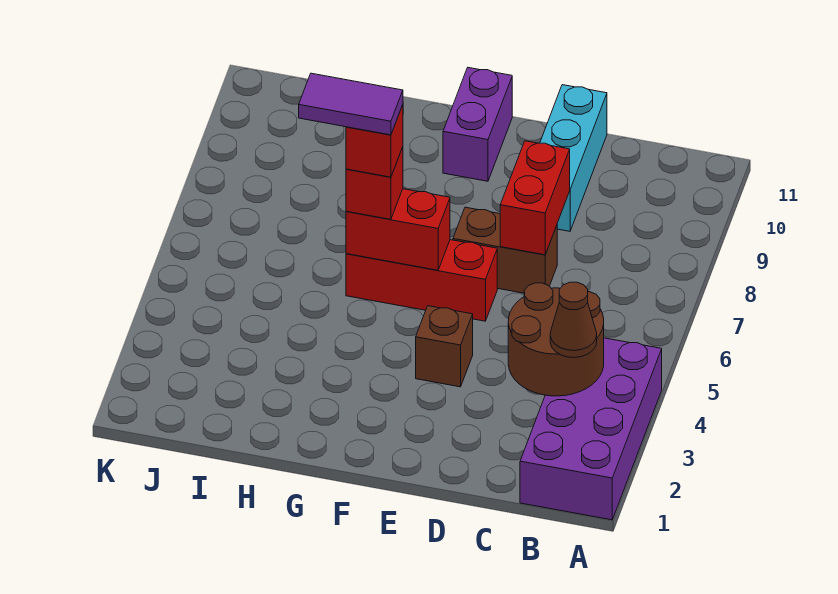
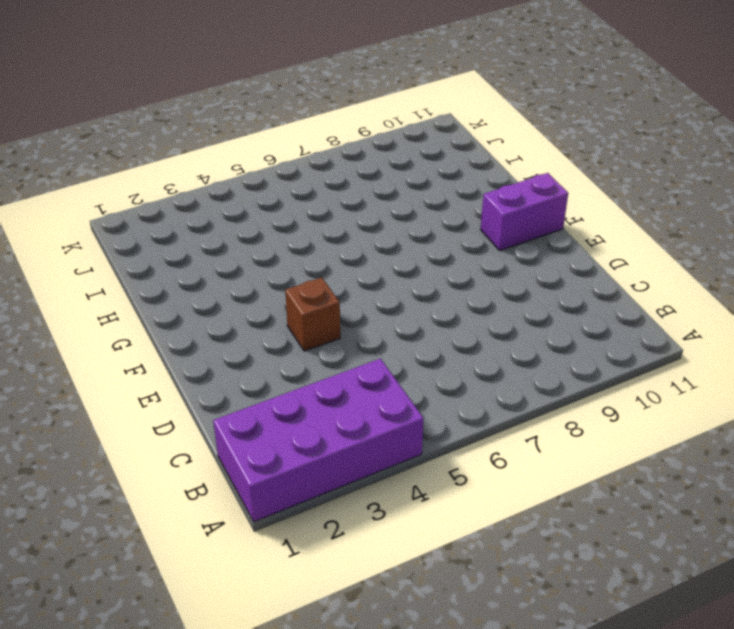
none -> brown 1x2 brick [453,207,557,293]
none -> cyan 1x3 brick [540,85,607,231]
none -> red 1x3 brick [346,240,497,321]

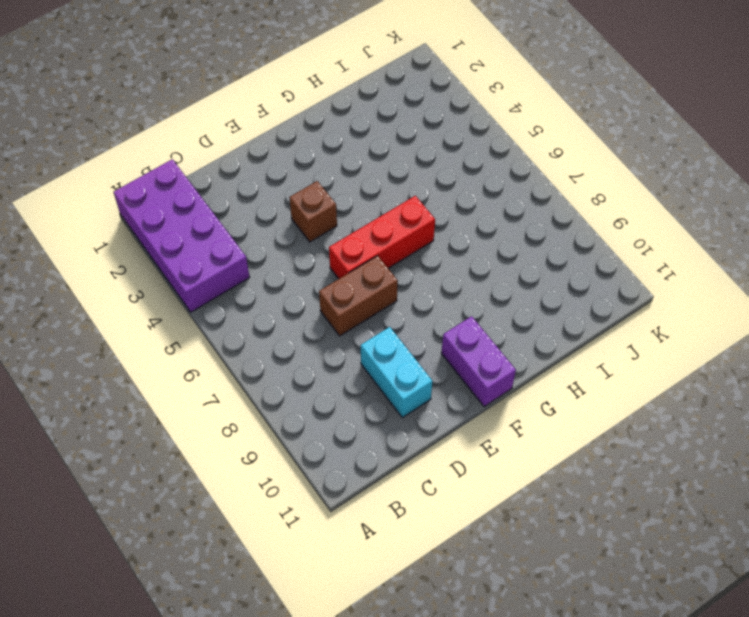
cyan 1x2 brick [361,327,432,418] -> cyan 1x3 brick [540,85,607,231]
none -> brown 2x2 round brick [508,283,604,396]
none -> red 1x2 brick [500,141,570,255]
none -> red 1x2 brick [346,189,450,270]

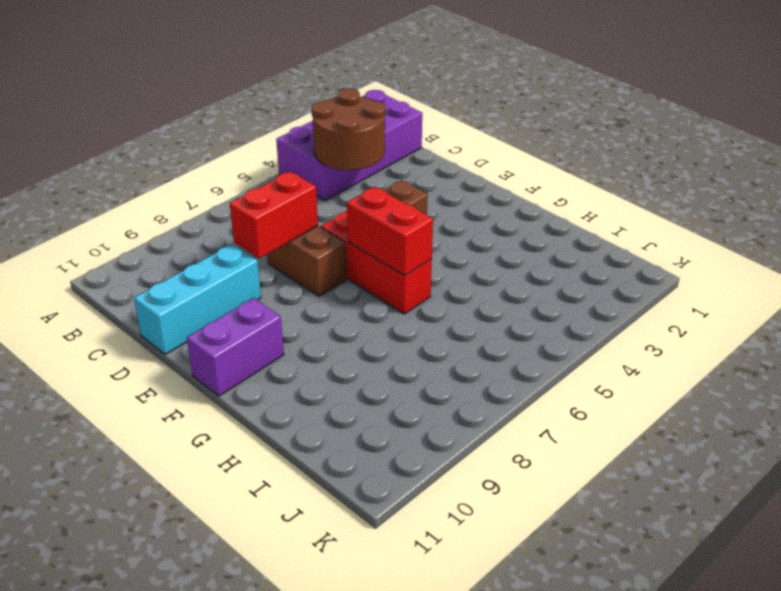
none -> brown 1x1 cone [550,282,597,358]
none -> red 1x1 brick [346,147,403,219]
none -> red 1x1 brick [346,105,403,177]

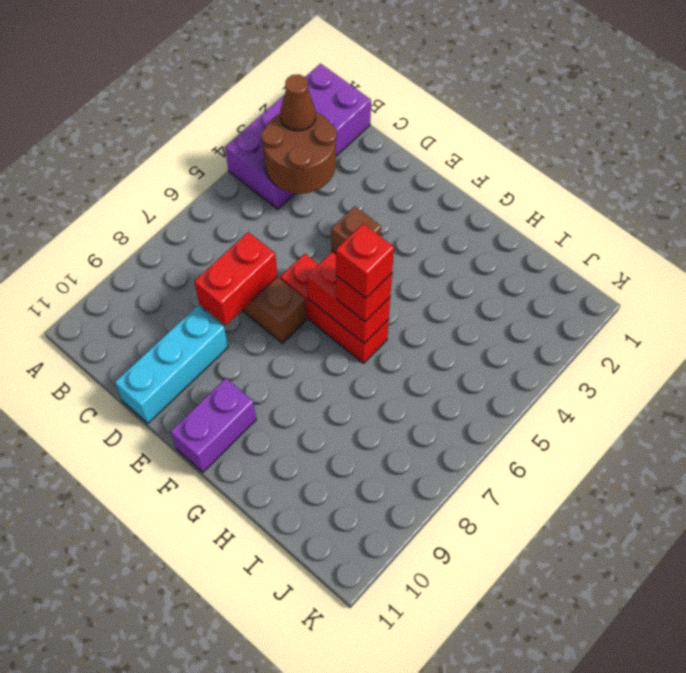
none -> purple 1x2 tile [299,73,403,135]

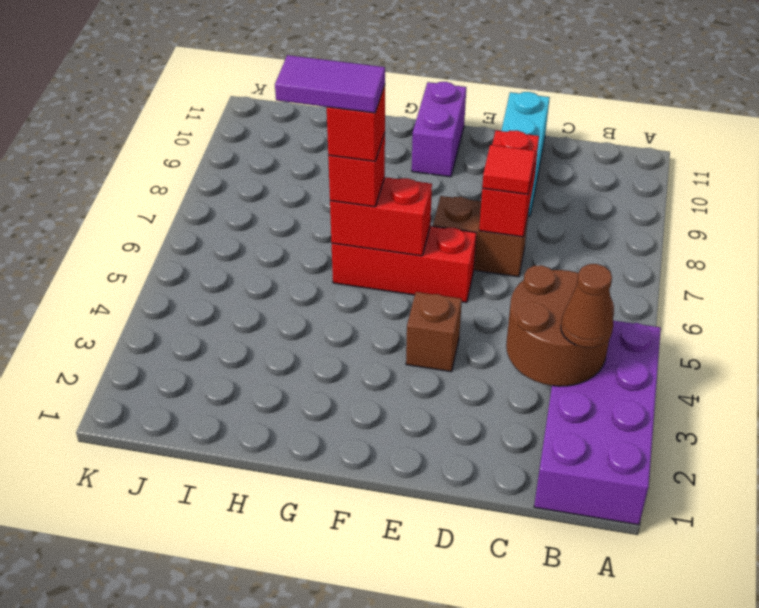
red 1x1 tile [482,145,535,194] -> none

